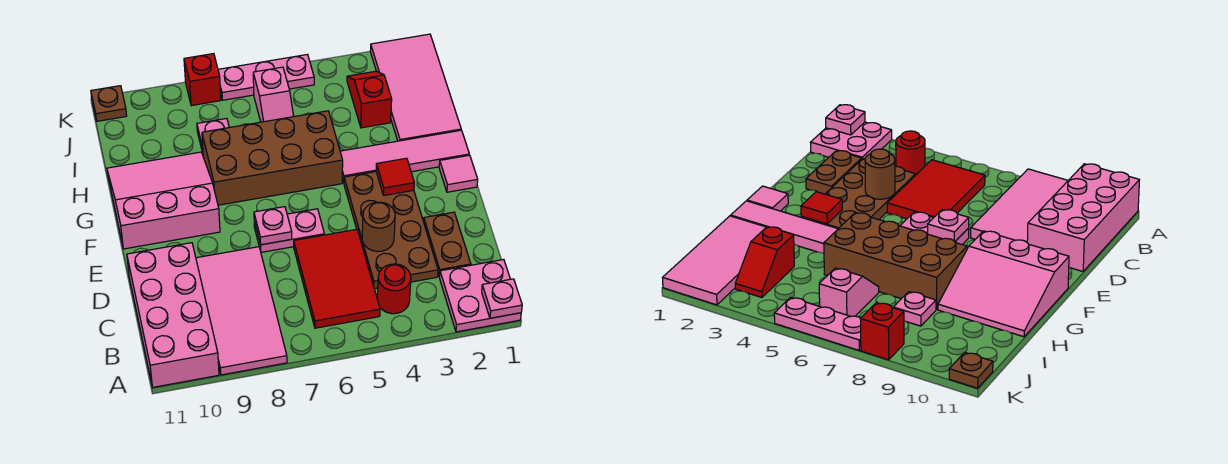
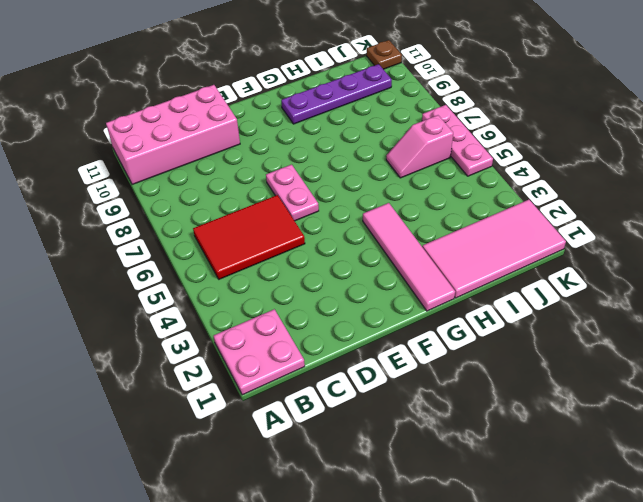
purple 1x4 plate [281,64,392,124] -> pink 3x3 slope [107,152,220,249]
none -> pink 2x4 tile [196,247,287,375]
none -> red 1x1 round brick [377,264,411,314]
none -> brown 1x2 plate [424,212,471,277]

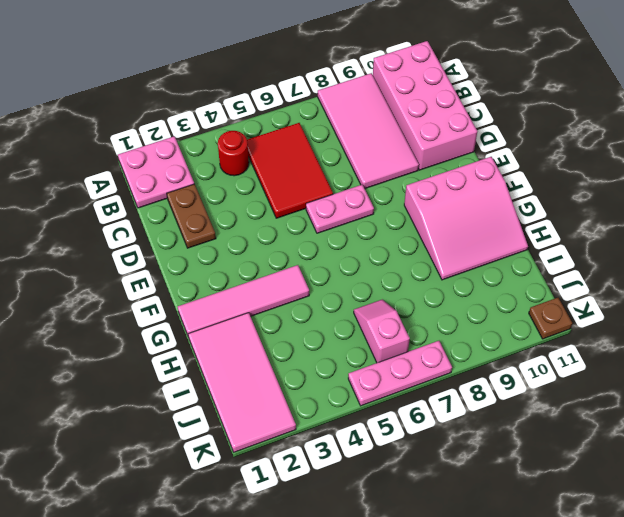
none -> brown 2x4 plate [344,172,438,289]
none -> pink 1x1 tile [439,155,478,192]
none -> brown 2x4 brick [202,111,343,205]

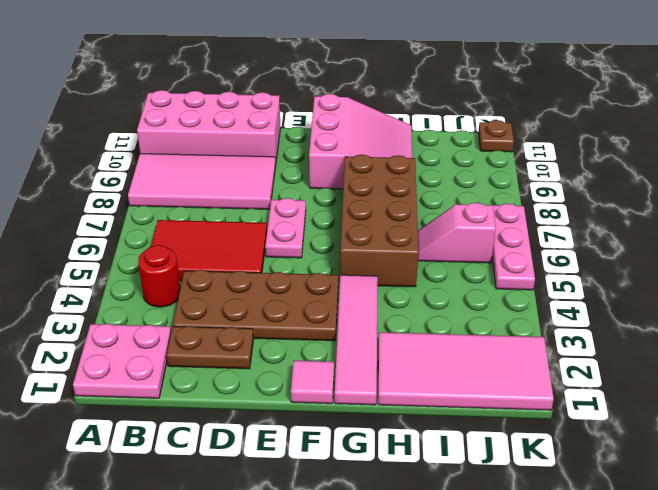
none -> red 1x2 slope [347,71,392,128]
none -> pink 1x1 plate [197,118,229,153]
none -> red 1x1 brick [184,54,221,106]

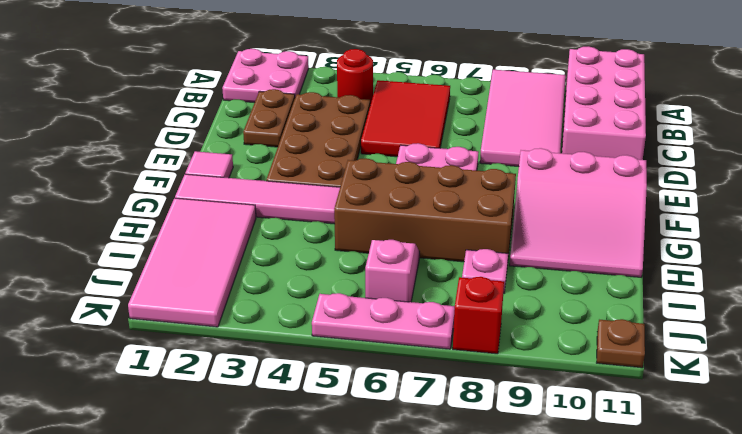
none -> red 1x2 slope [347,71,392,128]
none -> pink 1x1 plate [482,279,522,318]
none -> brown 1x1 round brick [362,202,395,252]

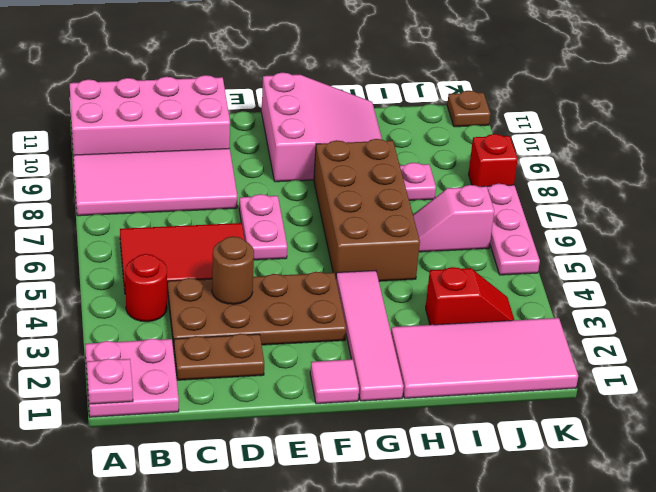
none -> pink 1x1 plate [254,207,292,245]
none -> red 1x1 tile [376,158,414,195]

